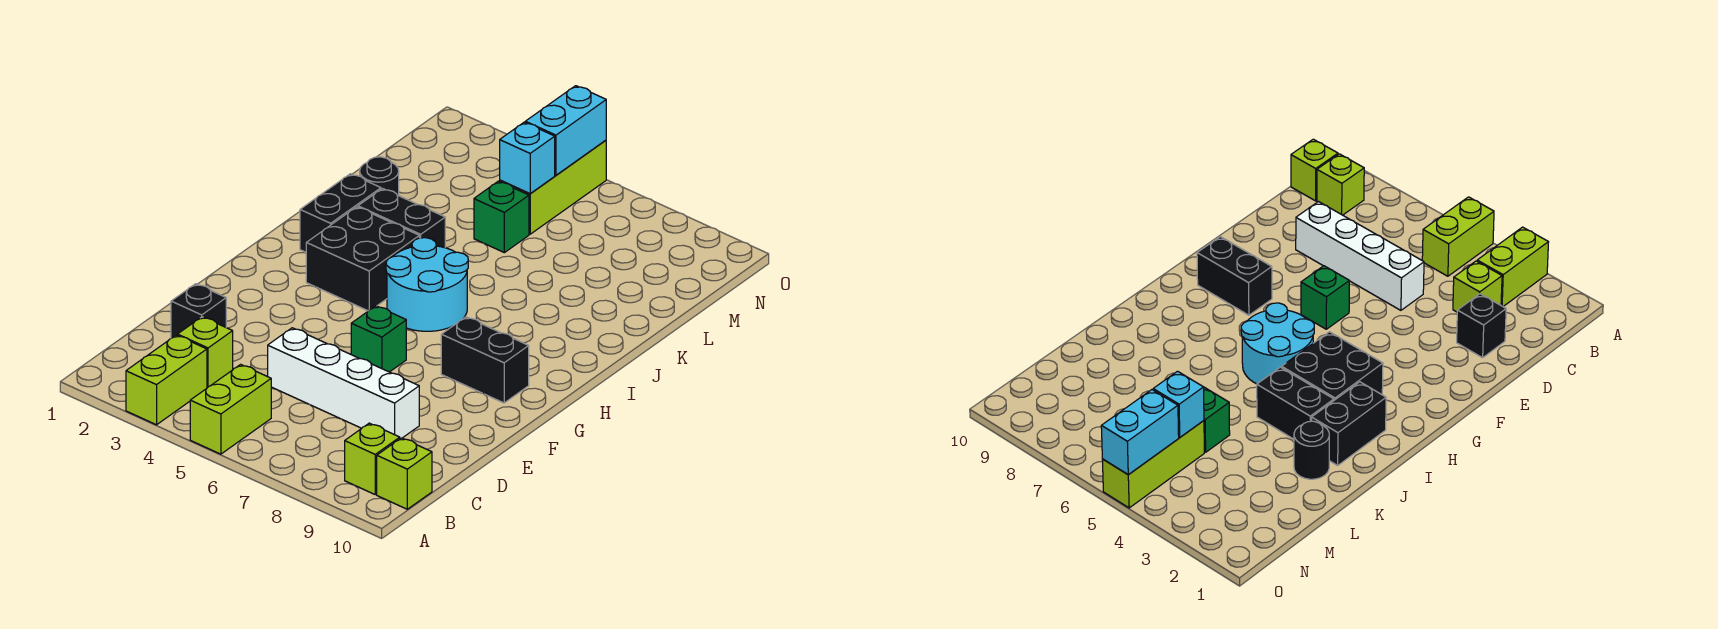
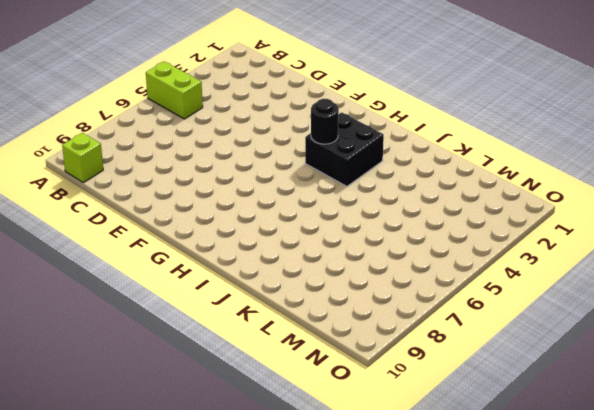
black 1x1 round brick [311,99,339,144] -> black 1x1 round brick moved to [360,157,399,196]
none -> lime 1x2 brick [126,335,207,425]
none -> lime 1x1 brick [345,423,400,494]
none -> lime 1x1 brick [178,317,233,388]

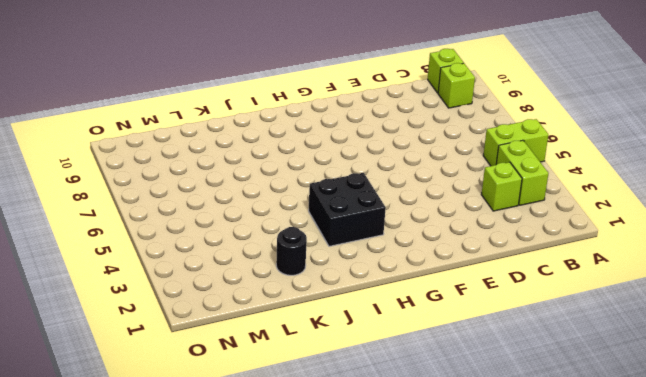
lime 1x2 brick [496,140,548,205] -> lime 1x2 brick turned to [126,335,207,425]
none -> black 1x1 brick [171,284,226,338]
none -> white 1x4 brick [268,328,419,438]
none -> green 1x1 brick [351,306,406,372]

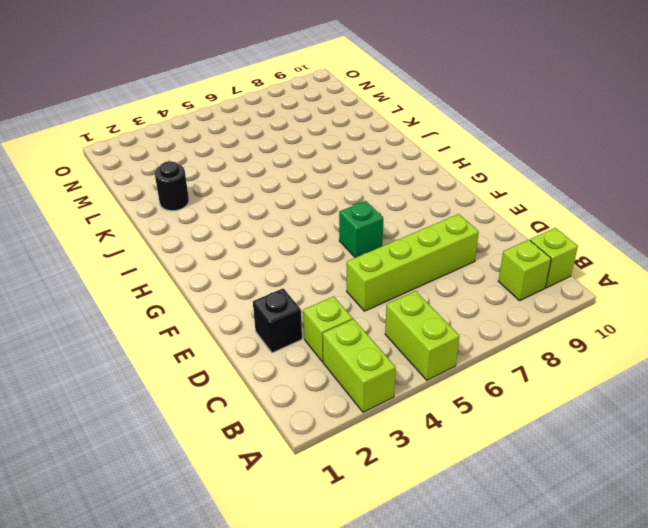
lime 1x4 brick [347,214,479,311] -> white 1x4 brick [268,328,419,438]
none -> black 1x2 brick [441,317,529,403]
none -> black 2x2 brick [306,207,419,311]
none -> cyan 2x2 round brick [386,238,468,331]

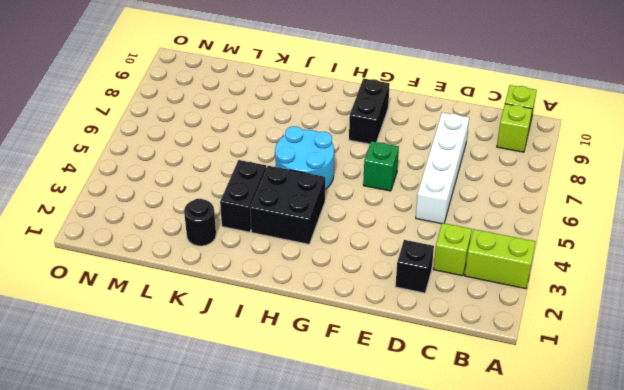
none -> lime 1x2 brick [190,364,271,454]
none -> black 1x2 brick [300,174,381,252]
none -> green 1x1 brick [474,181,529,253]

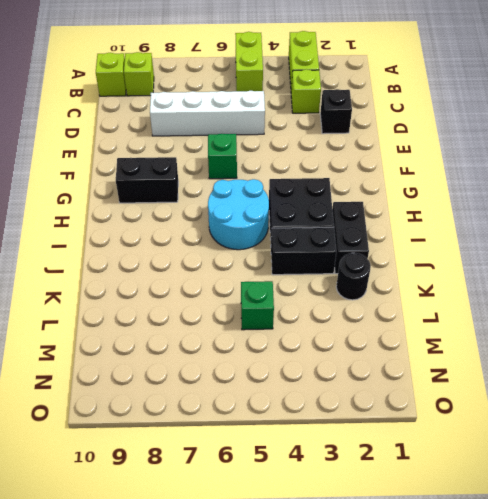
none -> lime 1x3 brick [500,140,606,234]
none -> cyan 1x1 brick [500,122,555,194]
none -> cyan 1x2 brick [525,86,606,175]

